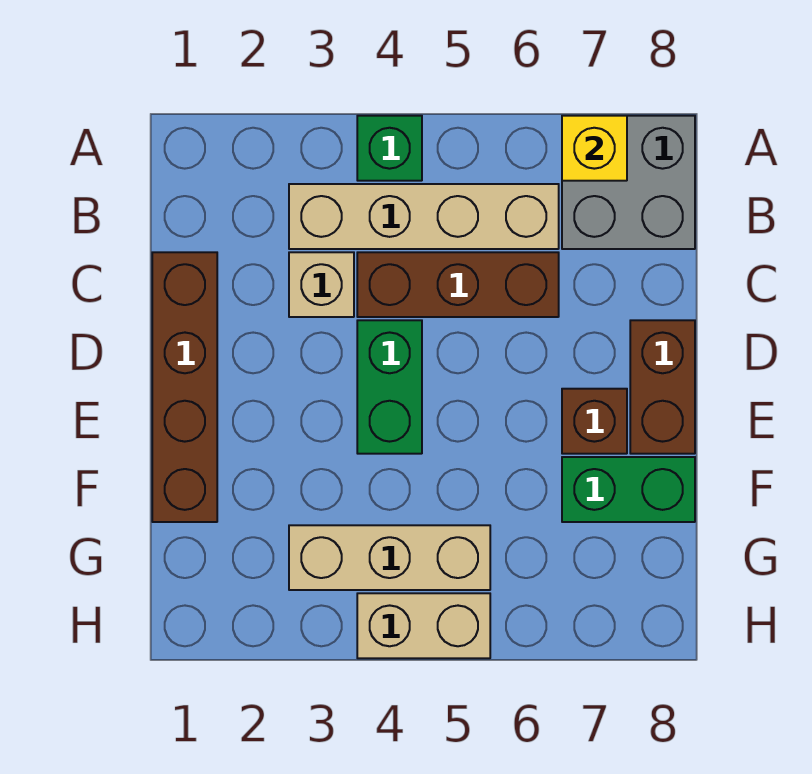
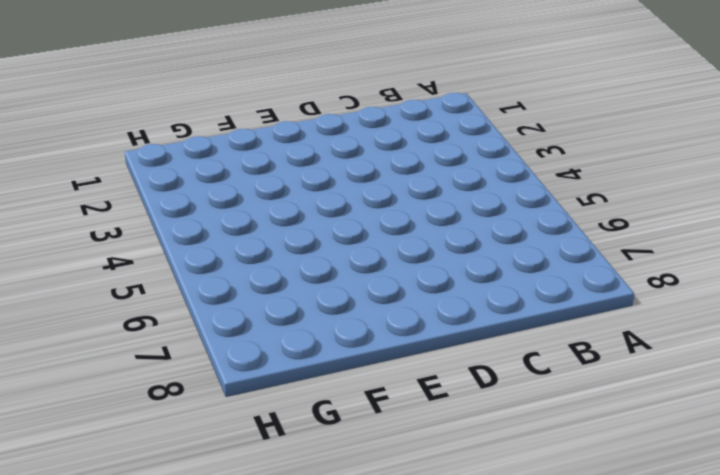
none -> green 1x1 brick [357,116,422,181]
none -> grey 2x2 brick [562,116,695,249]
none -> tan 1x4 brick [289,184,559,249]

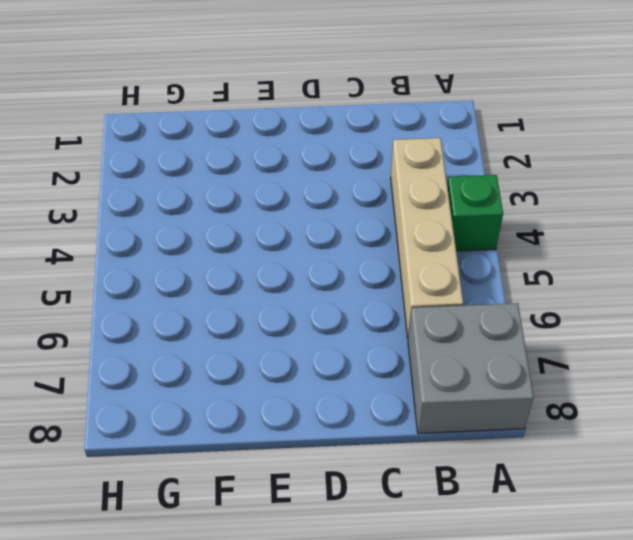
none -> brown 1x4 brick [152,252,217,522]
none -> tan 1x1 brick [289,252,354,317]
none -> brown 1x3 brick [357,252,559,317]

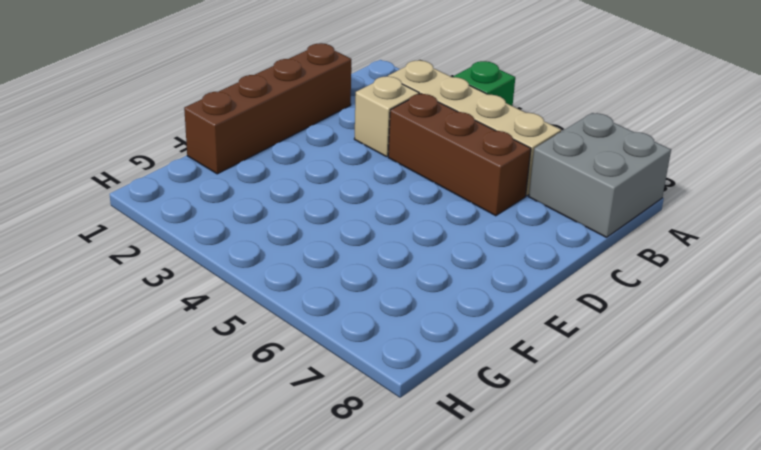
none -> green 1x2 brick [357,320,422,454]
none -> brown 1x2 brick [630,320,695,454]
none -> brown 1x1 brick [562,389,627,454]

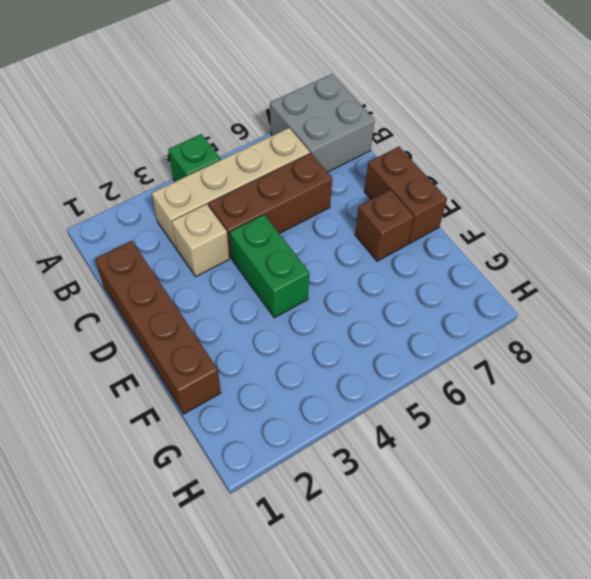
none -> green 1x2 brick [562,457,695,522]
none -> tan 1x3 brick [289,525,490,590]
none -> tan 1x2 brick [357,593,490,658]

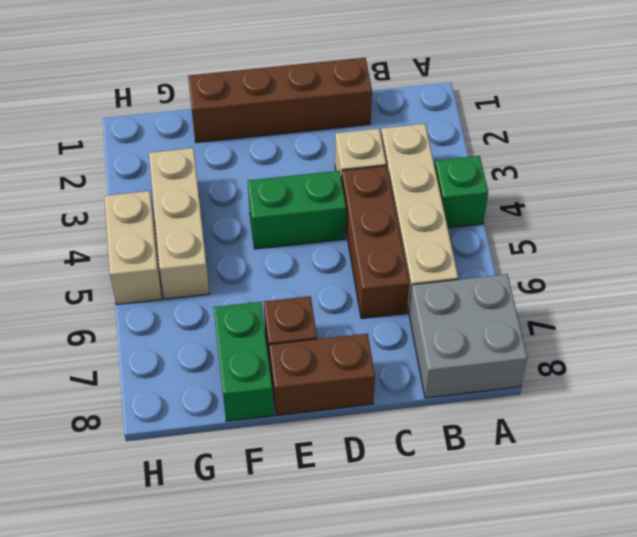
none -> yellow 1x1 brick [562,116,627,181]

